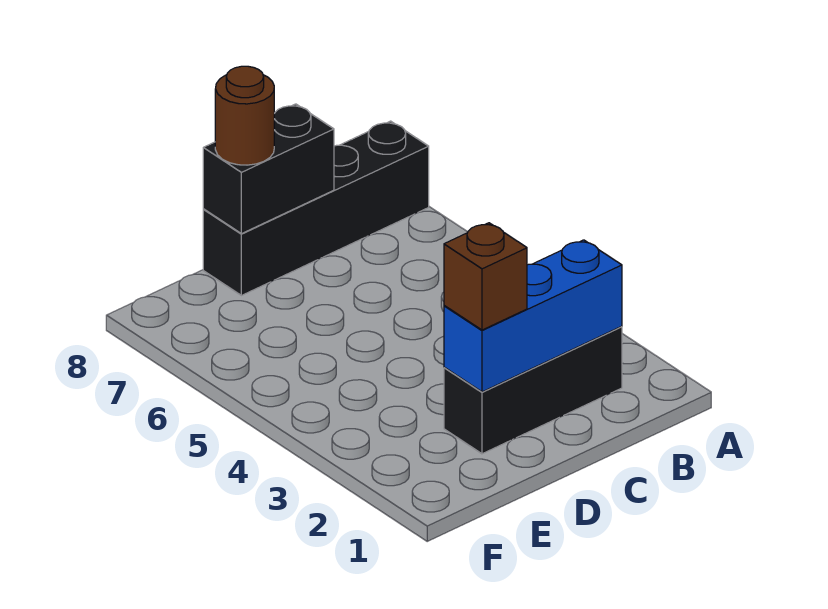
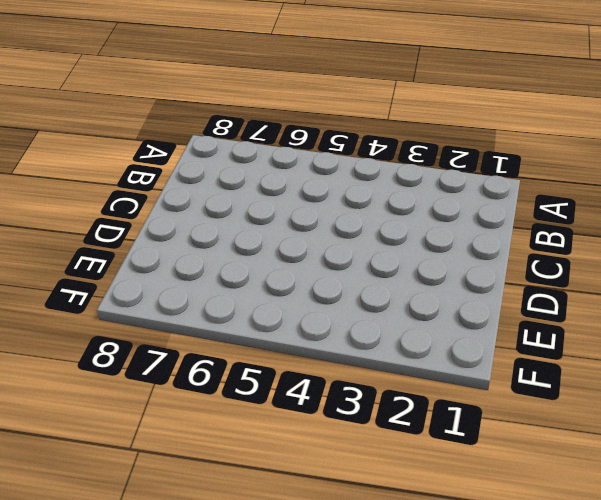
none -> black 1x4 brick [203,121,429,296]
none -> black 1x3 brick [444,327,622,454]

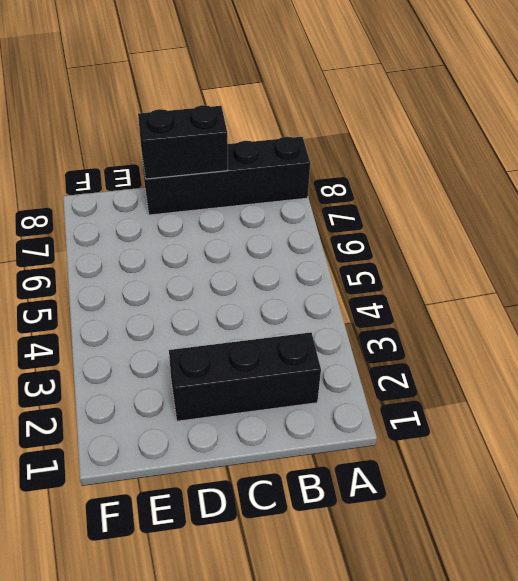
none -> blue 1x3 brick [444,240,622,392]
none -> brown 1x1 brick [444,223,527,330]

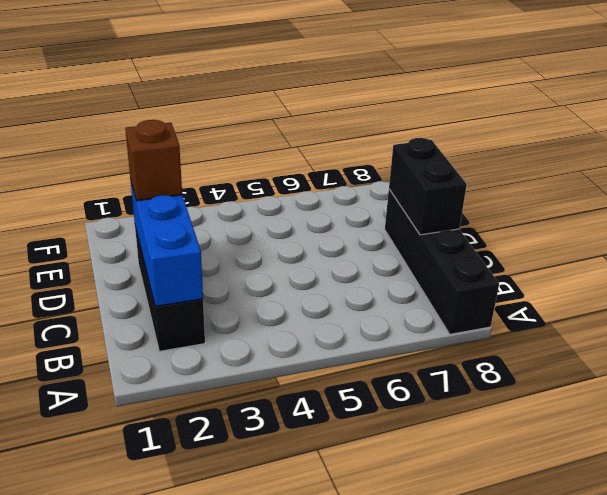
none -> brown 1x1 round brick [215,66,274,165]

